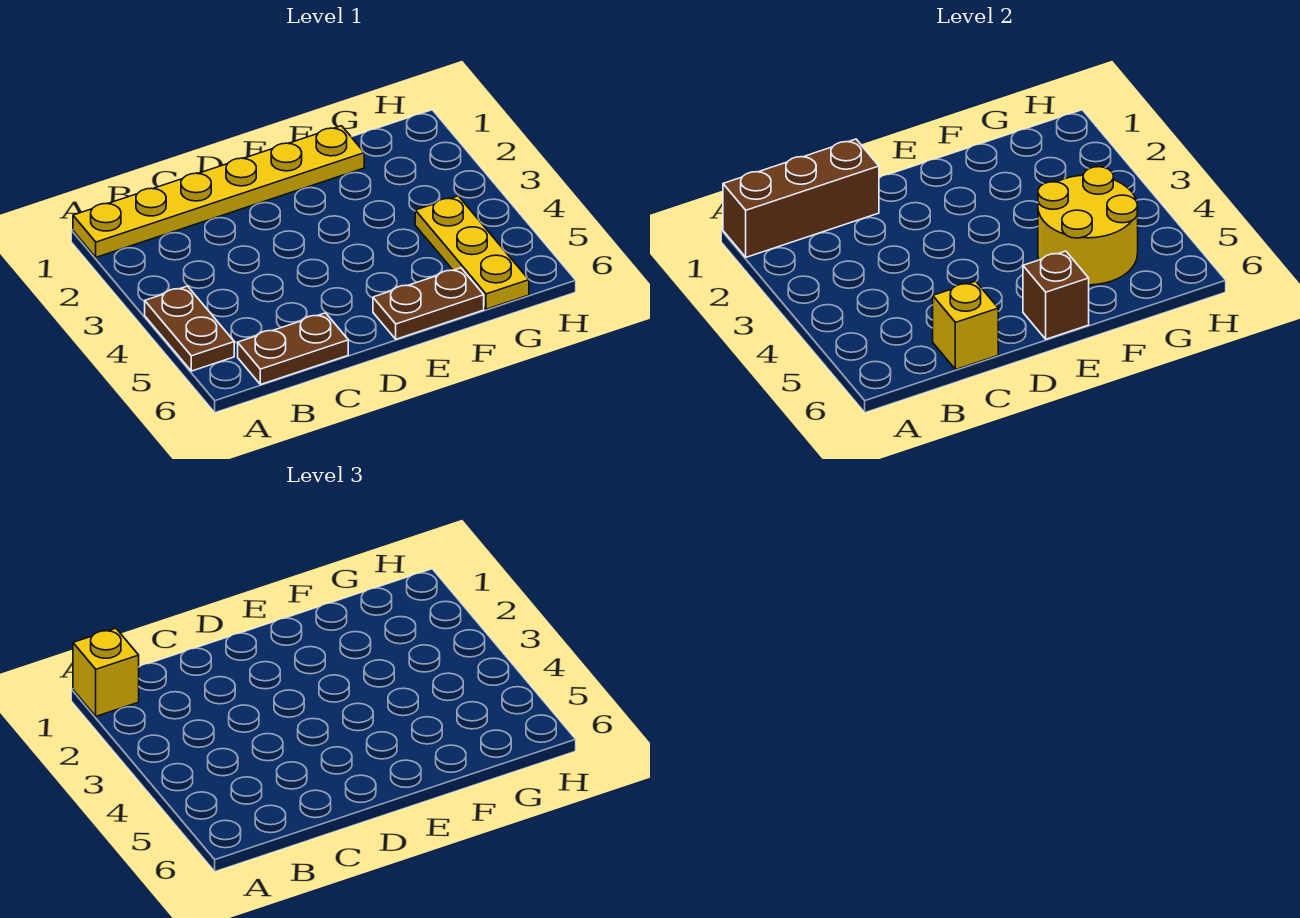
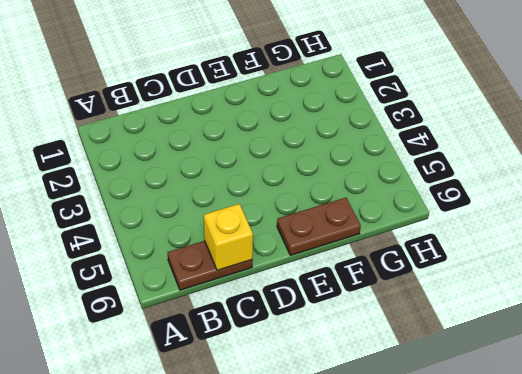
none -> yellow 1x6 plate [73,126,364,257]
none -> brown 1x2 plate [145,286,234,371]

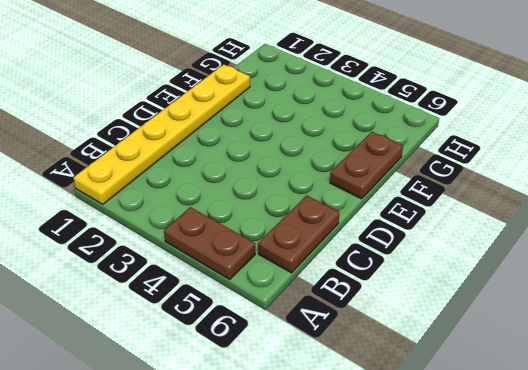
none -> yellow 1x3 plate [415,196,529,309]
none -> brown 1x3 brick [723,139,879,257]

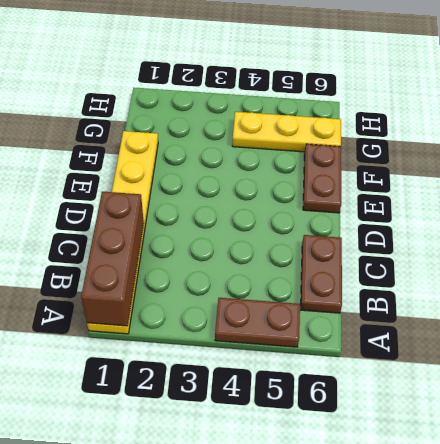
none -> yellow 1x1 brick [933,281,998,370]
none -> brown 1x1 brick [1023,251,1089,339]

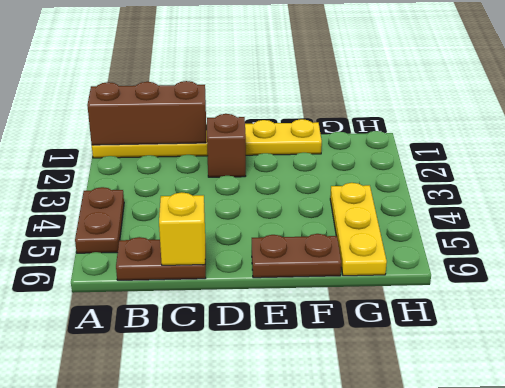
brown 1x1 brick [207,114,246,177] -> brown 1x1 brick moved to [1023,251,1089,339]
none -> yellow 2x2 round brick [1038,167,1138,285]
none -> yellow 1x1 brick [73,628,139,716]

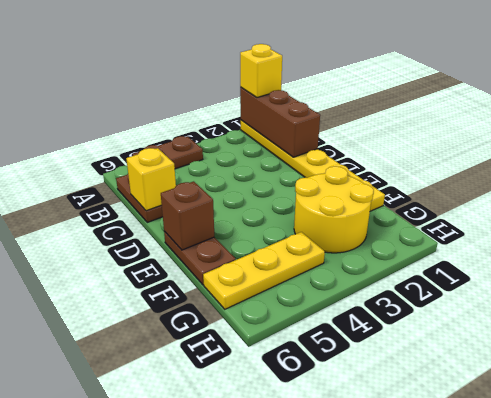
yellow 2x2 round brick [294,166,374,253] -> yellow 2x2 round brick moved to [1038,167,1138,285]

